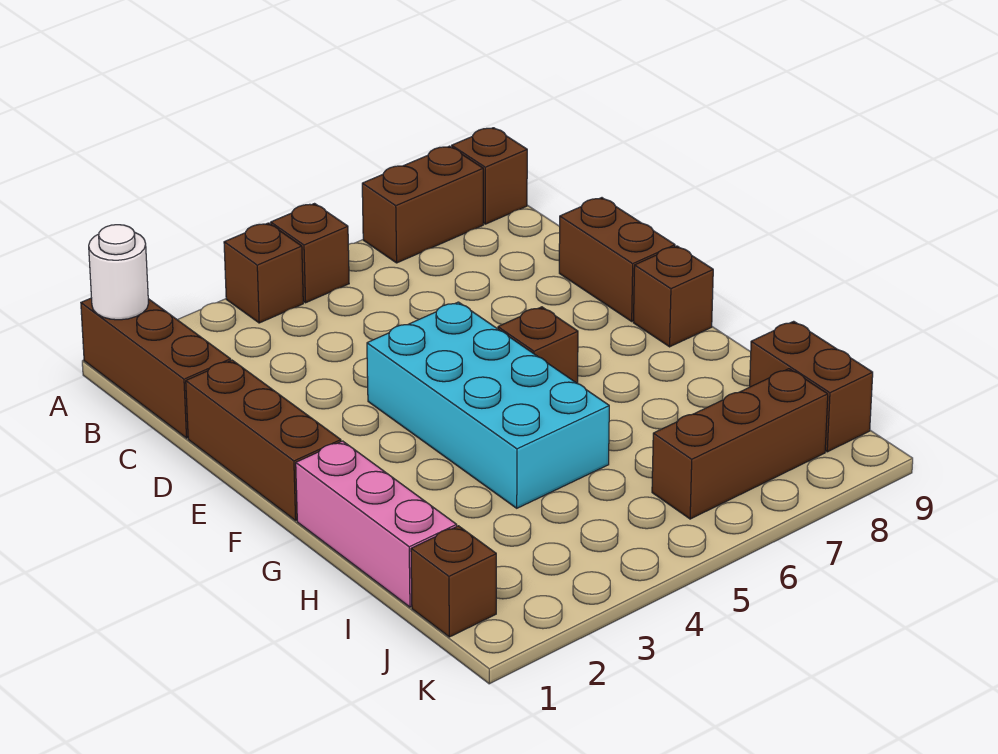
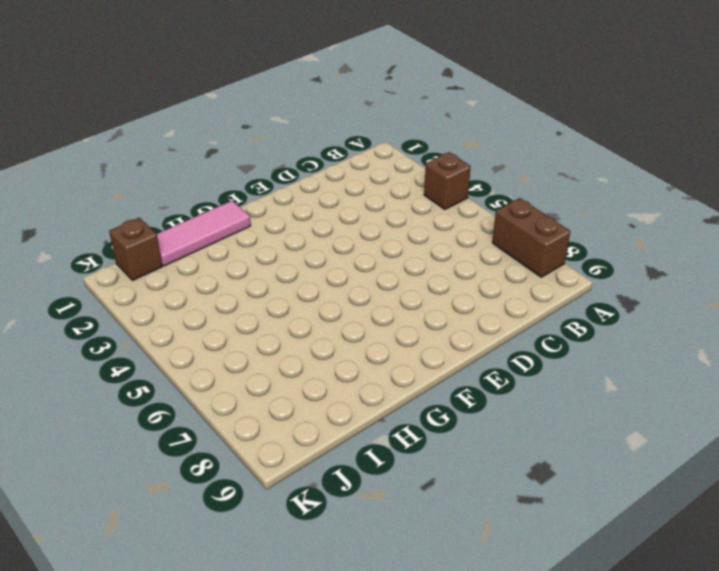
pink 1x3 tile [157,201,251,266] -> pink 1x3 brick [296,441,457,607]
none -> brown 1x3 brick [81,298,231,438]
none -> brown 1x1 brick [271,204,349,303]
none -> brown 1x1 brick [452,128,527,224]

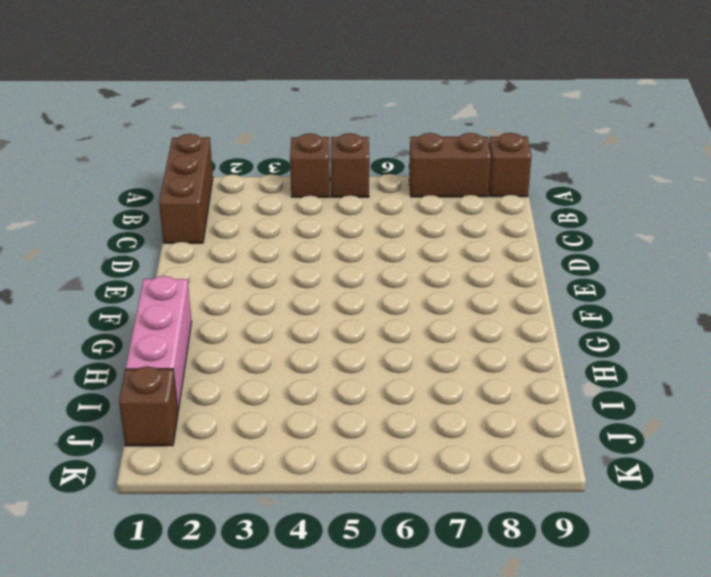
none -> brown 1x3 brick [186,360,341,520]
none -> brown 1x2 brick [559,198,675,321]
none -> cyan 2x4 brick [367,302,609,508]

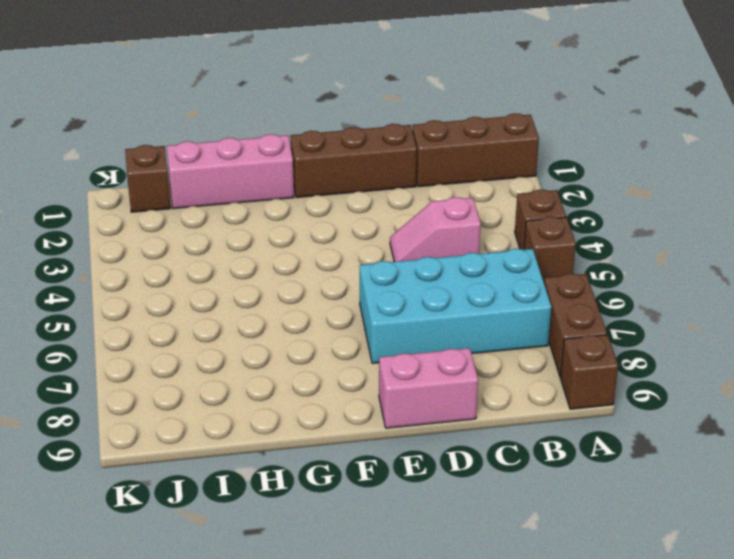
cyan 2x4 brick [360,249,551,363] -> cyan 2x4 brick moved to [367,302,609,508]
pink 1x2 slope [390,197,481,262] -> none
pink 1x2 brick [379,348,478,428] -> brown 1x2 brick [559,198,675,321]
none -> brown 1x1 brick [498,307,578,383]
none -> brown 1x1 brick [633,246,713,347]
none -> brown 1x2 brick [750,321,873,452]

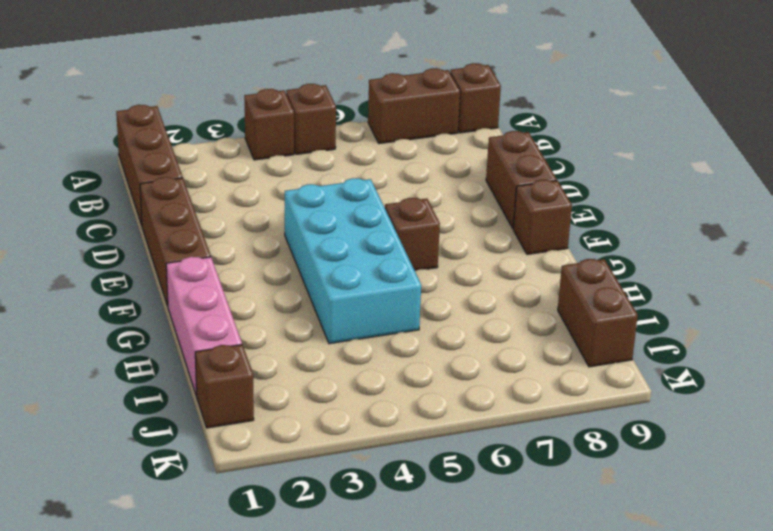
none -> brown 1x3 brick [652,369,828,519]
none -> white 1x1 round brick [89,225,148,320]

